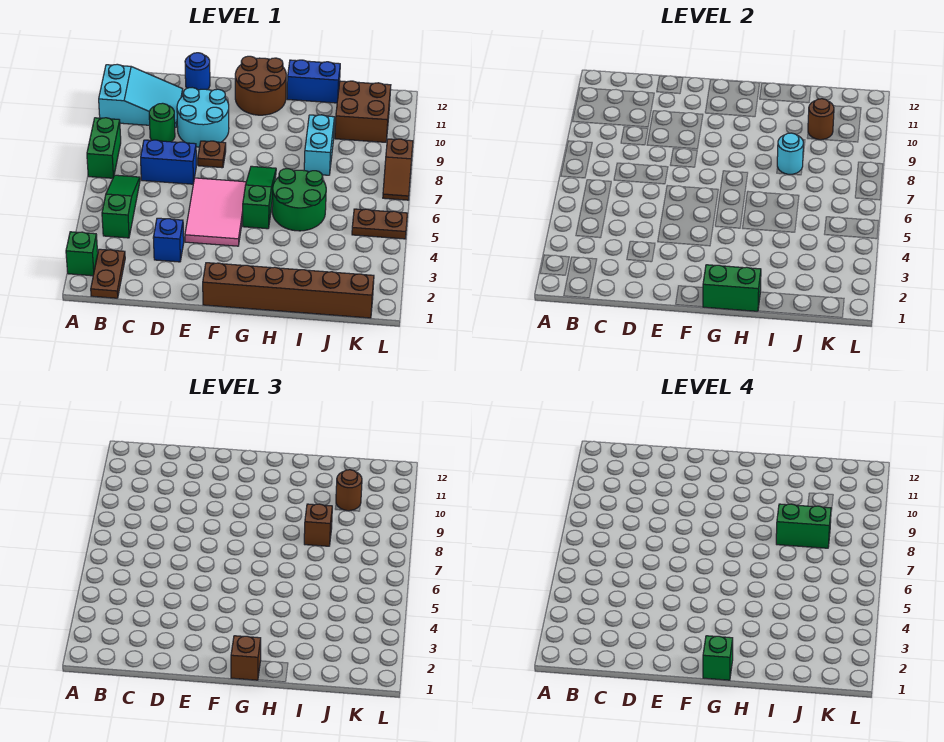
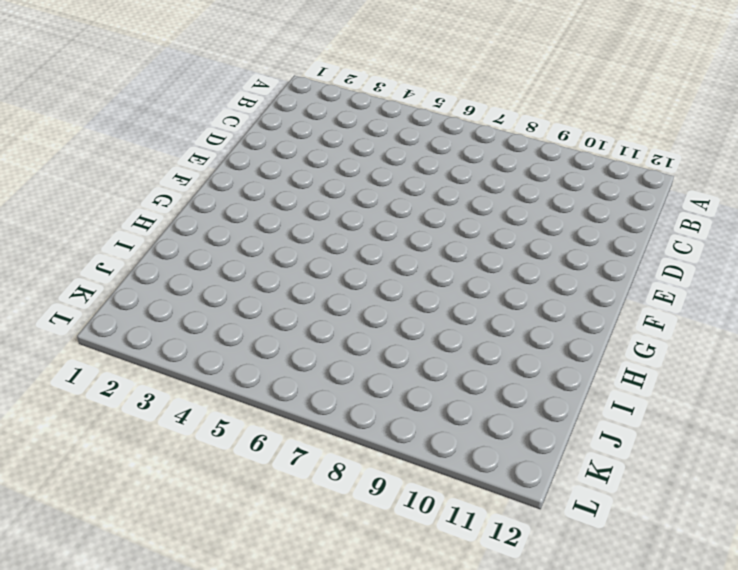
none -> green 1x1 brick [66,232,98,276]
none -> green 1x2 brick [87,118,121,178]
none -> cyan 2x3 slope [99,64,183,127]

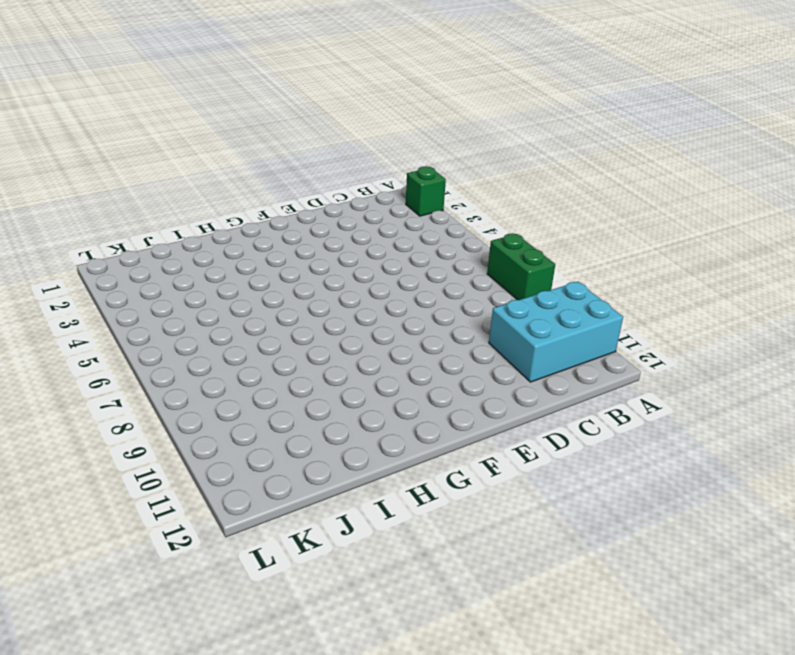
cyan 2x3 brick [489,282,623,382] -> cyan 2x3 slope [99,64,183,127]
none -> brown 1x2 plate [91,249,125,298]
none -> green 1x3 slope [102,175,140,238]
none -> blue 1x2 brick [141,140,196,184]

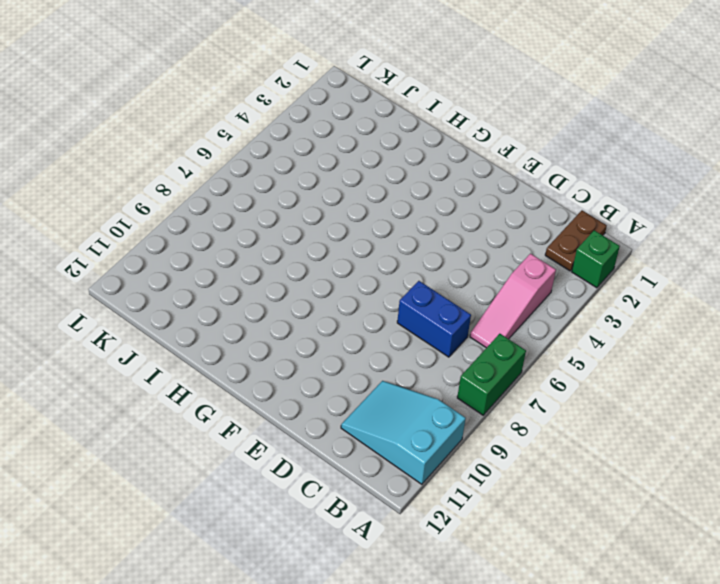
pink 1x3 slope [470,254,556,348] -> green 1x3 slope [102,175,140,238]
none -> green 1x1 round brick [149,103,175,142]
none -> blue 1x1 brick [153,218,184,262]
none -> cyan 2x2 round brick [177,88,229,147]

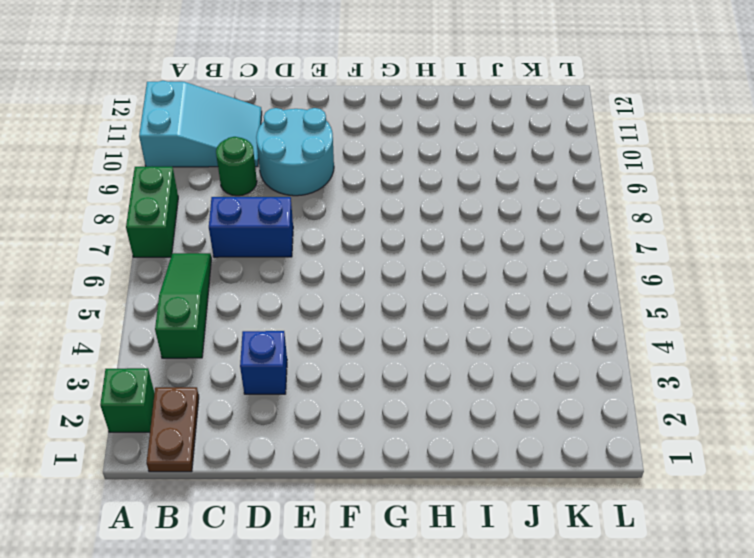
none -> blue 1x1 round brick [185,53,210,90]
none -> pink 2x3 tile [185,178,246,246]
none -> brown 1x1 plate [198,141,226,168]

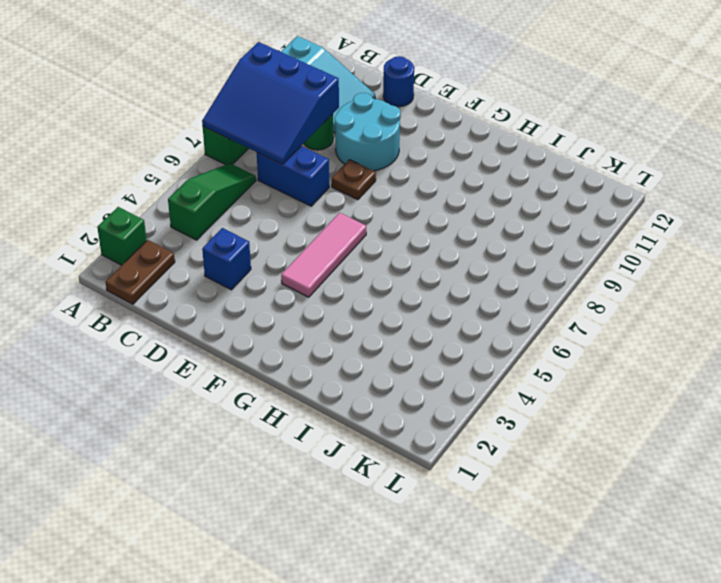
blue 3x3 slope [202,42,339,164] -> none
pink 1x3 tile [281,213,366,297] -> pink 2x3 tile [185,178,246,246]
none -> brown 1x6 brick [203,263,374,318]
none -> brown 2x2 round brick [235,56,286,115]
none -> green 1x3 slope [243,166,276,229]

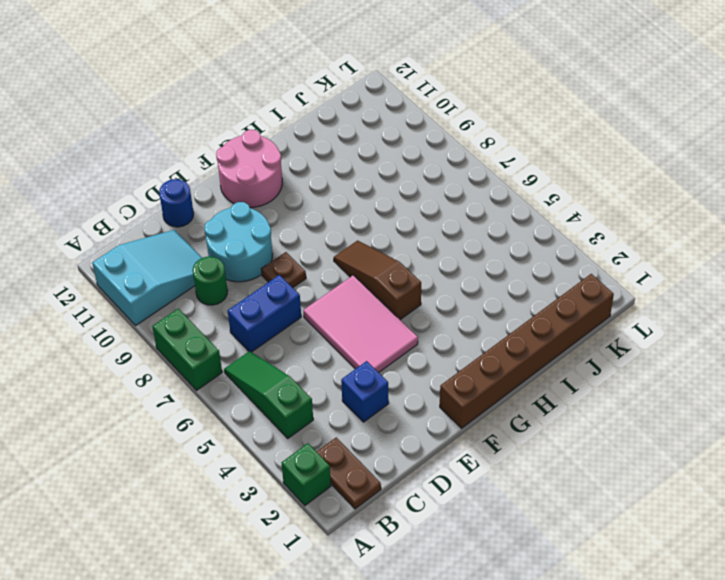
pink 2x2 round brick [216,130,282,207] -> brown 2x2 round brick [235,56,286,115]
brown 1x3 slope [334,241,421,320] -> green 1x3 slope [243,166,276,229]
none -> green 2x2 round brick [272,169,326,231]
none -> blue 1x2 brick [287,60,340,103]
none -> cyan 1x2 brick [304,115,334,175]

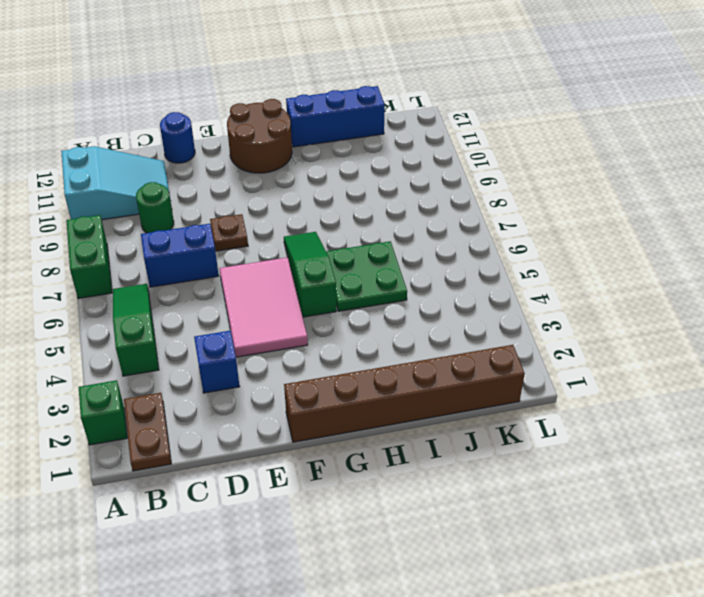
green 2x2 plate [326,241,407,311] -> green 2x2 round brick [272,169,326,231]
blue 1x3 brick [286,86,385,147] -> blue 1x2 brick [287,60,340,103]
none -> cyan 2x2 round brick [177,88,229,147]
none -> cyan 1x2 brick [304,115,334,175]
none -> brown 2x2 brick [335,81,391,142]

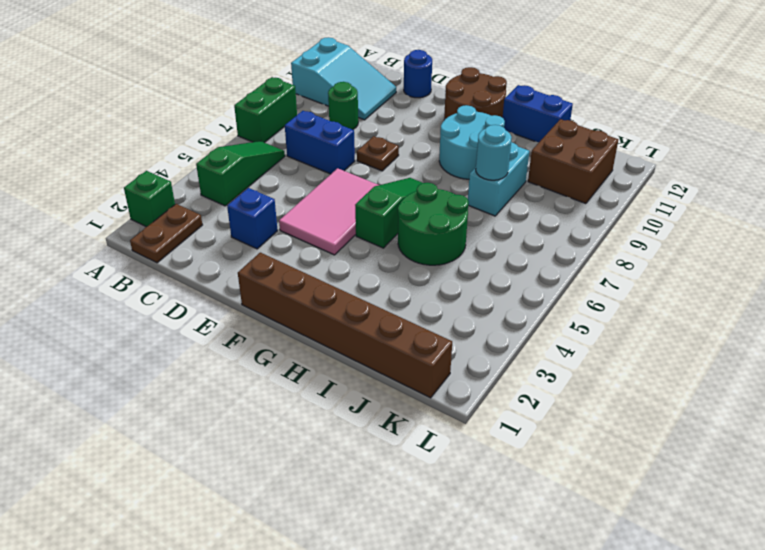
cyan 2x2 round brick [439,105,505,179] -> cyan 2x2 round brick moved to [177,88,229,147]
none -> brown 1x2 plate [352,209,407,239]
none -> brown 1x2 slope [383,139,413,200]
none -> green 1x2 brick [703,265,761,311]

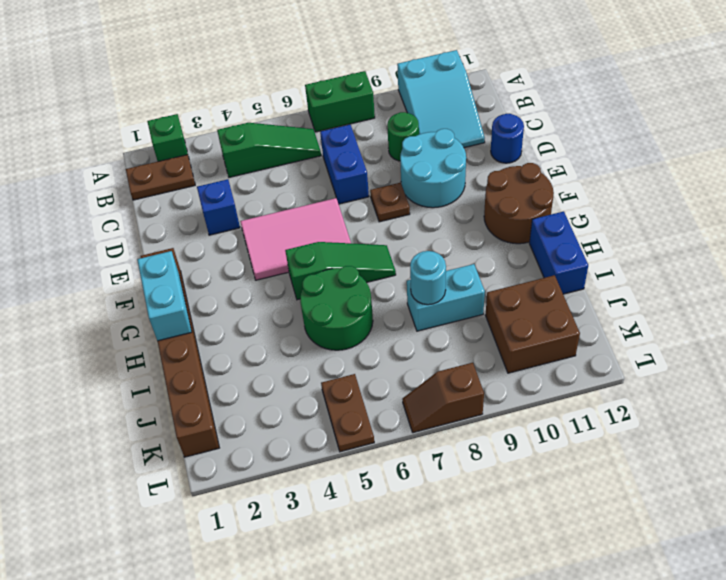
cyan 1x2 brick [137,251,192,341] -> green 1x2 brick [703,265,761,311]
none -> brown 1x1 round brick [808,99,834,140]
none -> brown 1x1 brick [231,636,261,680]
none -> brown 1x1 brick [304,504,332,546]

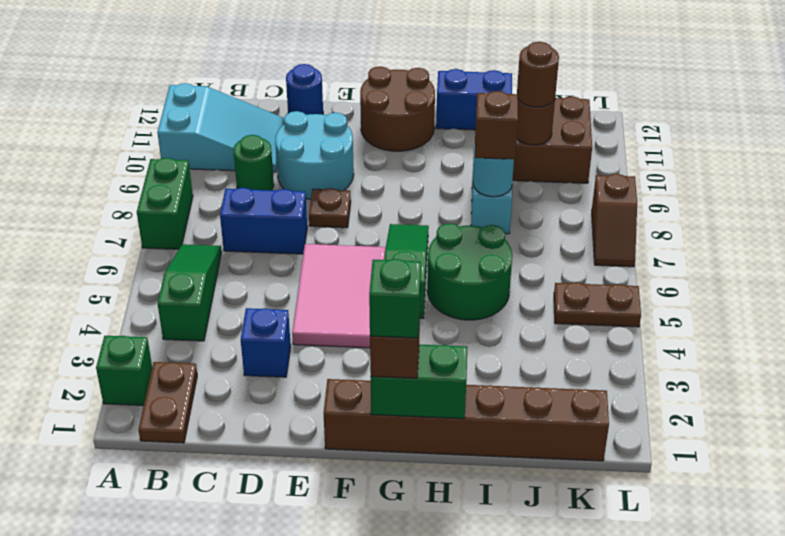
none -> green 1x2 brick [776,504,831,548]

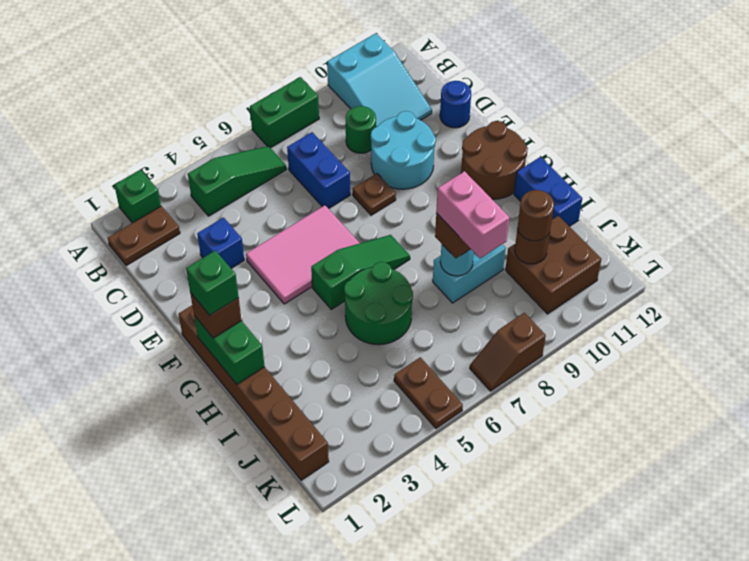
pink 1x2 brick [436,171,509,258] -> green 1x2 brick [776,504,831,548]

